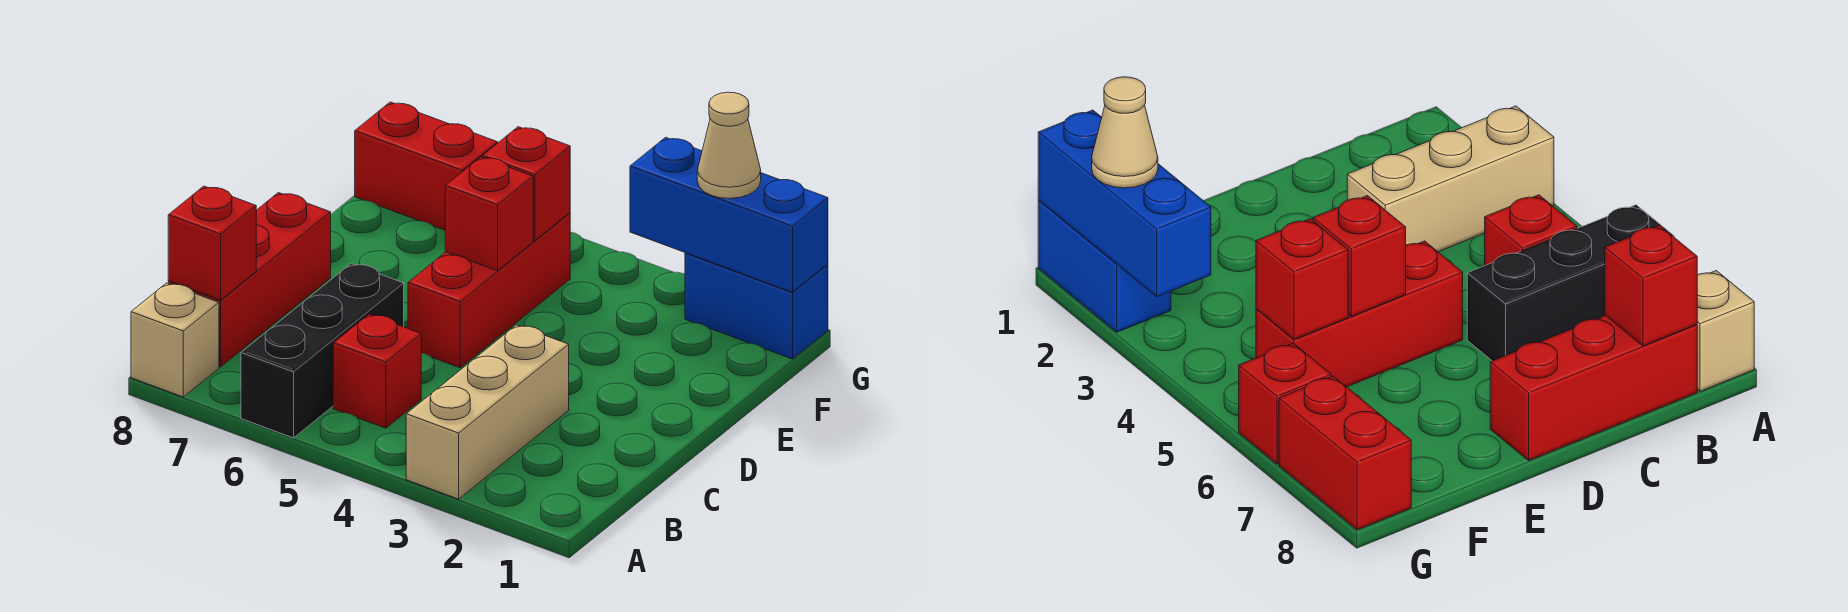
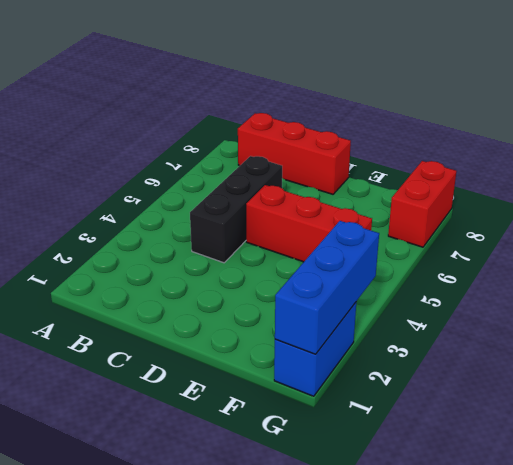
black 1x3 brick [190,156,282,263] -> black 1x3 brick turned to [241,264,404,438]
none -> tan 1x3 brick [406,325,569,499]
none -> tan 1x1 brick [131,283,219,397]
none -> red 1x1 brick [333,314,421,428]

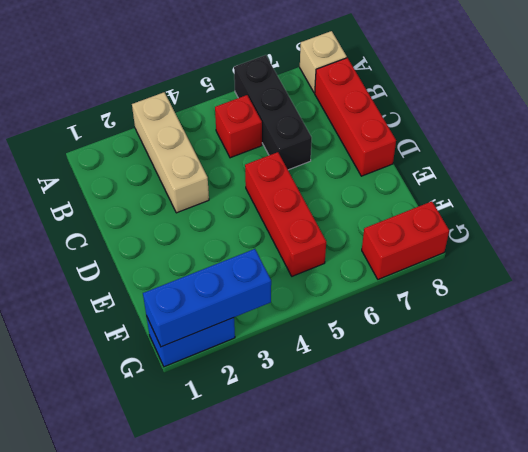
none -> red 1x1 brick [1239,343,1331,464]
none -> red 1x1 brick [168,186,256,300]
none -> red 1x1 brick [445,157,533,271]

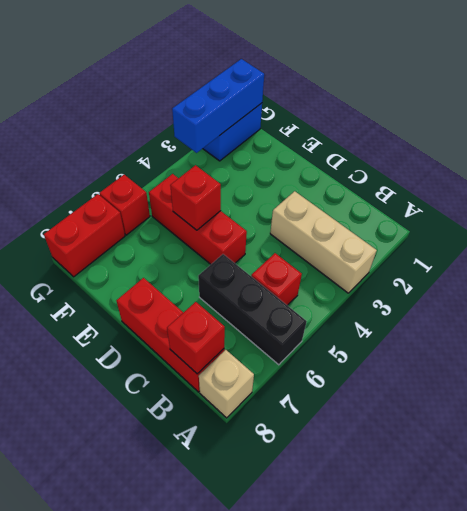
none -> red 1x1 brick [483,127,570,241]
none -> tan 1x1 cone [697,92,761,198]

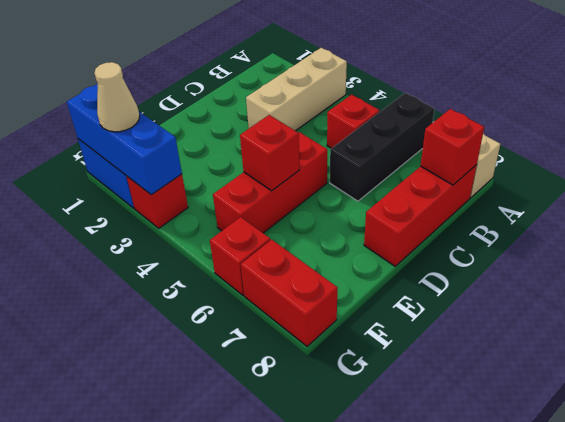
red 1x1 brick [127,174,188,228] -> red 1x1 brick moved to [483,127,570,241]

